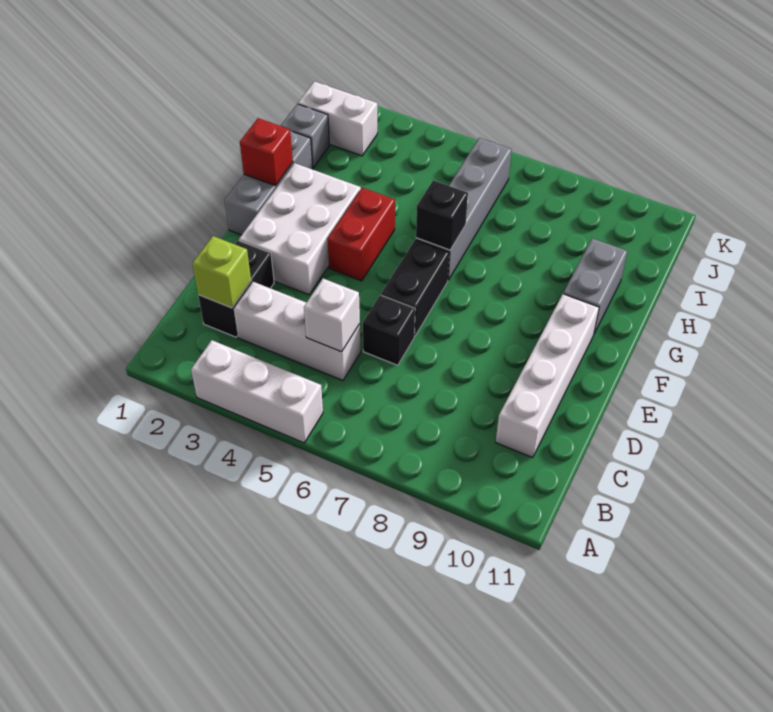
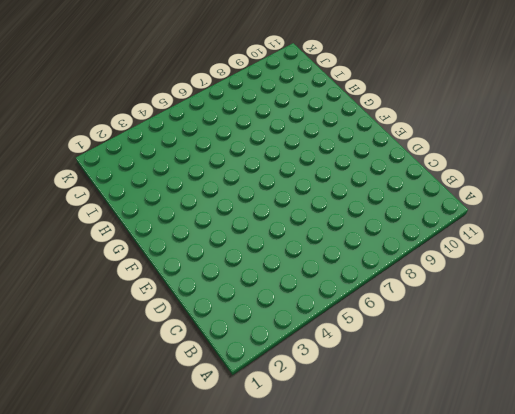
none -> white 1x3 brick [191,340,323,443]
none -> black 1x2 brick [198,241,274,337]
none -> white 1x3 brick [234,282,361,381]

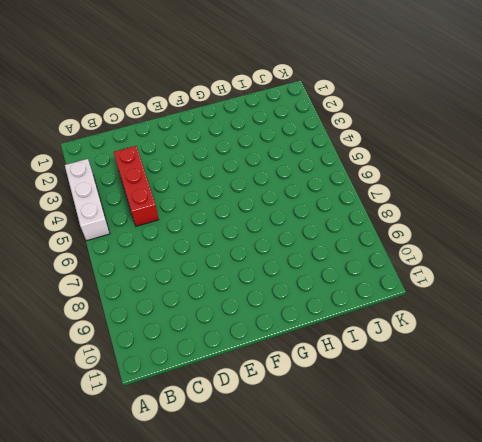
red 1x3 brick [114,146,159,226] -> white 1x3 brick [234,282,361,381]
none -> black 1x2 brick [198,241,274,337]
none -> white 1x4 brick [496,294,599,458]
none -> black 1x1 brick [363,295,415,365]

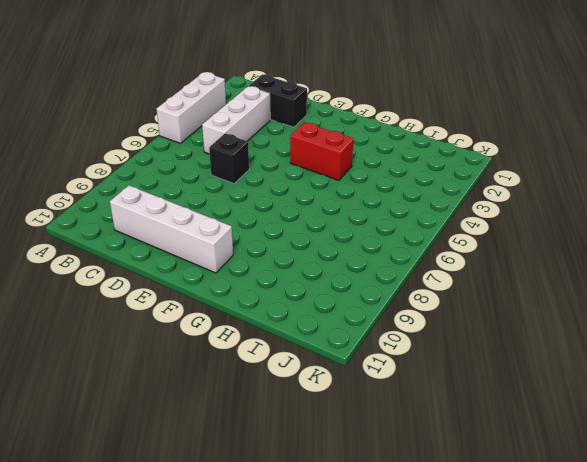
none -> white 2x3 brick [239,163,361,295]
none -> black 1x2 brick [381,239,449,336]
none -> grey 1x3 brick [225,131,313,235]

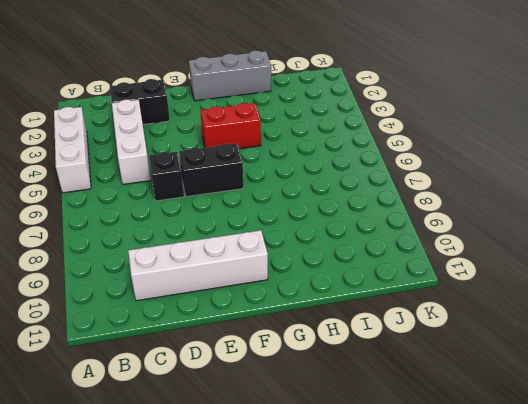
none -> white 2x3 brick [239,163,361,295]
none -> grey 1x4 brick [416,138,512,280]
none -> grey 1x2 brick [563,238,627,333]

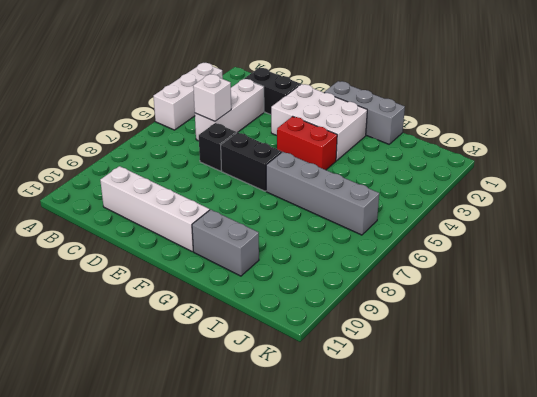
none -> grey 1x1 brick [281,104,329,168]
none -> white 1x2 brick [298,81,377,156]
none -> lime 1x1 brick [192,236,251,308]

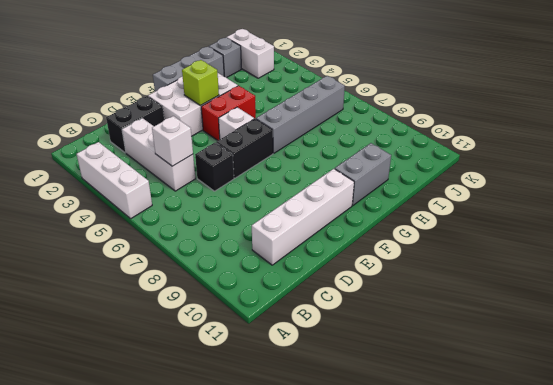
lime 1x1 brick [182,60,219,106] -> lime 1x1 brick moved to [192,236,251,308]
white 1x1 brick [219,107,254,139] -> none
none -> red 1x1 brick [240,118,293,186]
none -> black 1x1 brick [416,180,468,250]

